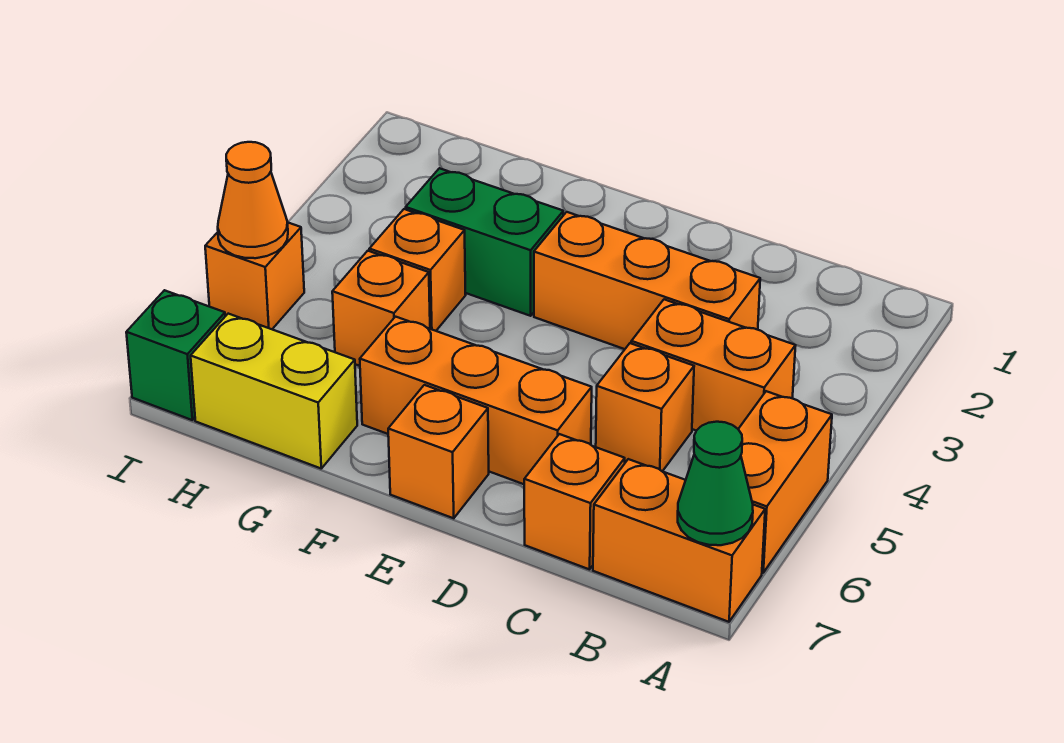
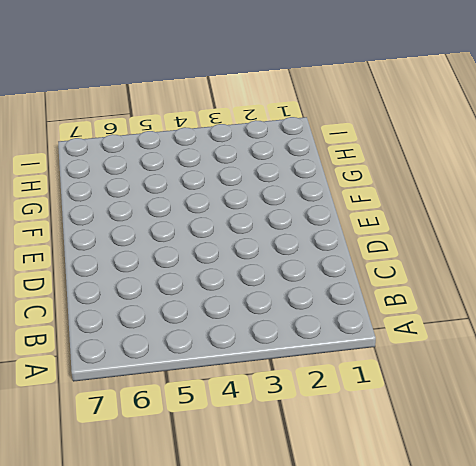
none -> orange 1x2 brick [739,391,832,573]
none -> orange 1x2 brick [593,459,765,622]
none -> orange 1x2 brick [631,299,796,431]

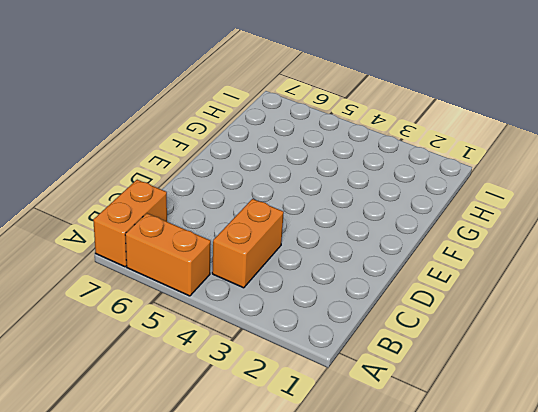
none -> orange 1x3 brick [534,212,760,349]
none -> orange 1x1 brick [596,343,694,471]
none -> orange 1x1 brick [524,434,625,569]

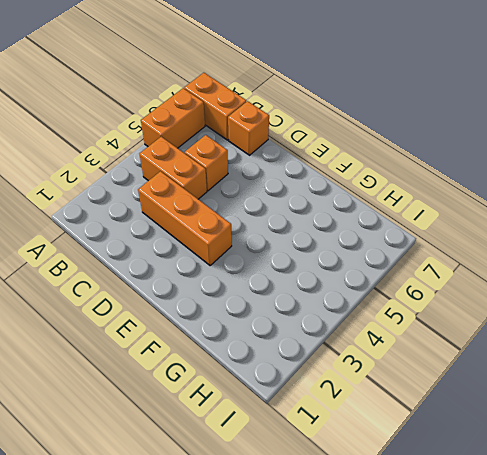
none -> orange 1x3 brick [360,317,592,484]
none -> orange 1x1 brick [388,385,489,518]
none -> green 1x2 brick [406,168,563,316]

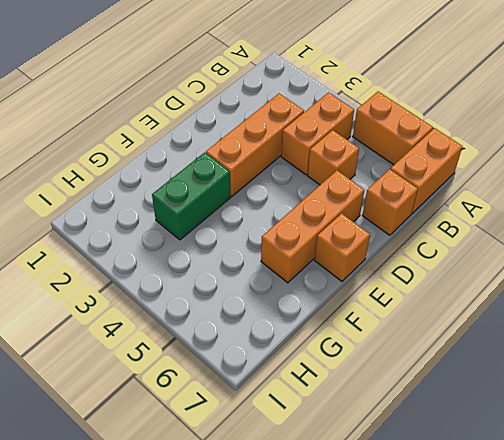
none -> orange 1x1 brick [369,209,466,331]
none -> orange 1x1 brick [332,251,430,366]
none -> yellow 1x2 brick [191,314,357,468]

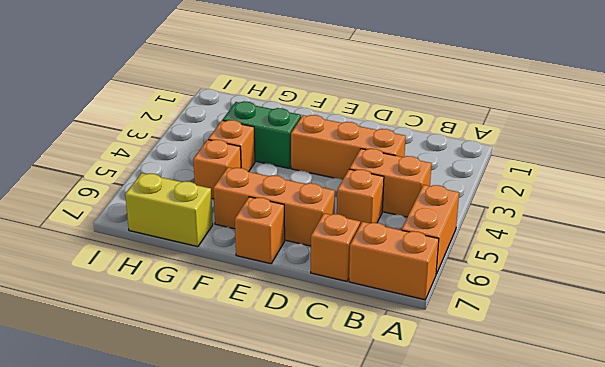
none -> orange 1x1 brick [205,223,304,329]
none -> green 1x1 brick [126,290,225,420]
none -> green 1x1 cone [678,422,753,545]

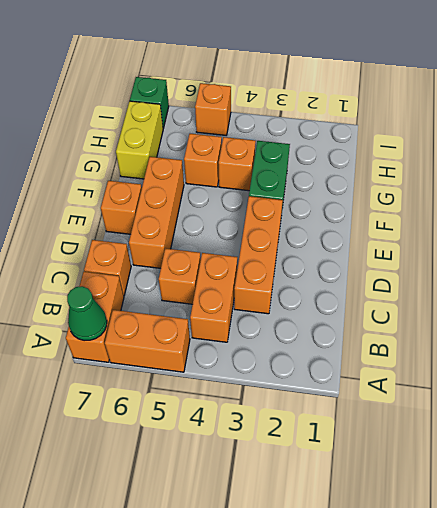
none -> orange 1x1 cone [218,142,288,258]

